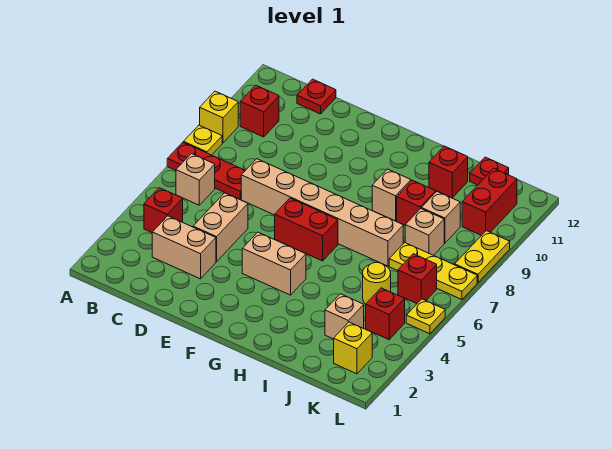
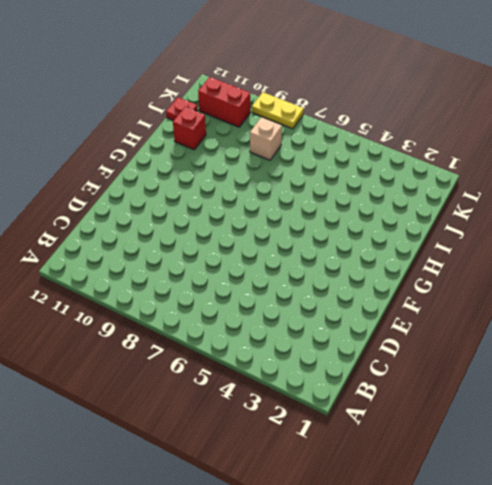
none -> red 1x3 plate [167,142,245,199]
none -> yellow 1x1 plate [184,125,222,155]
none -> yellow 1x1 brick [200,91,238,143]

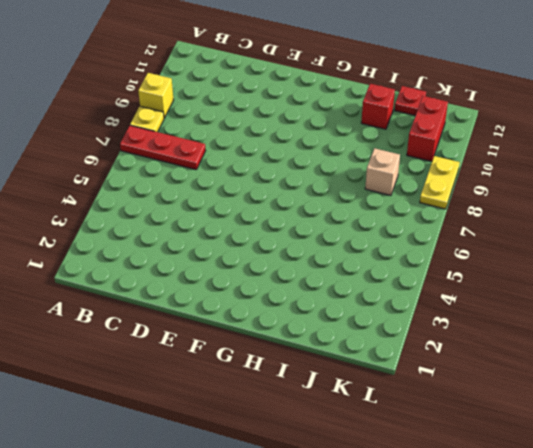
none -> red 1x1 brick [144,188,183,233]
none -> tan 1x1 brick [176,154,215,205]
none -> red 1x1 brick [240,85,279,137]

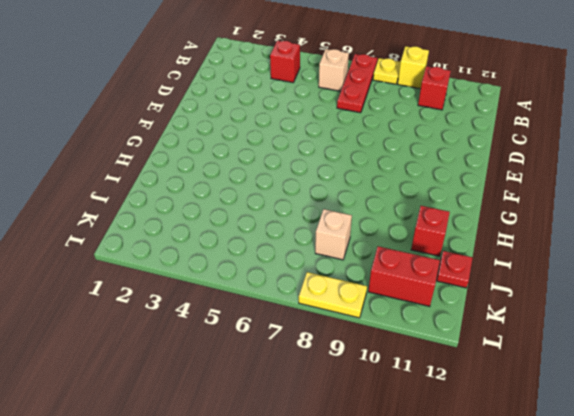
none -> tan 1x2 brick [152,216,216,279]
none -> red 1x1 plate [297,79,336,114]
none -> tan 1x2 brick [193,193,248,262]

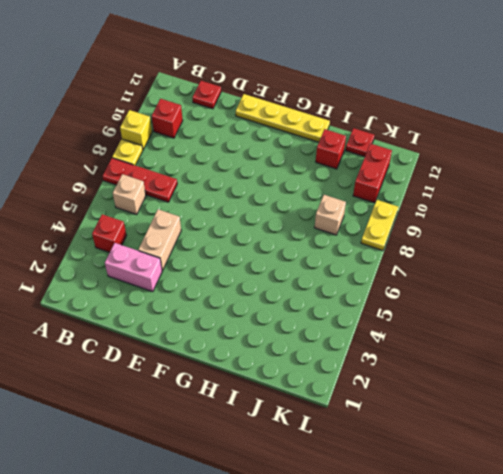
pink 1x2 brick [105,243,162,292] -> tan 1x2 brick [152,216,216,279]
yellow 1x4 plate [236,94,330,142] -> none
none -> tan 1x6 brick [241,159,403,266]
none -> tan 1x2 brick [242,232,306,295]
none -> red 1x2 brick [275,198,338,261]

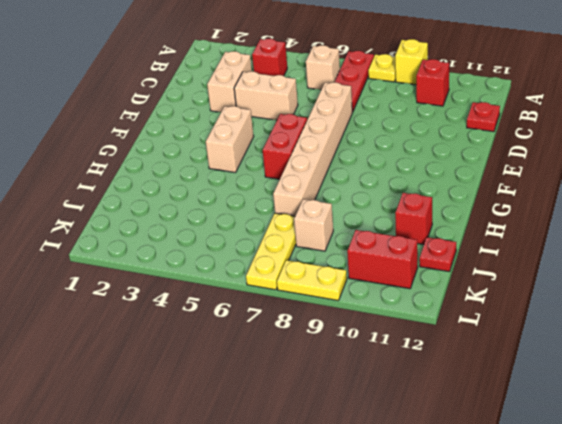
none -> tan 1x1 brick [372,169,411,221]
none -> red 1x1 brick [397,180,436,225]
none -> tan 1x1 brick [325,294,364,339]

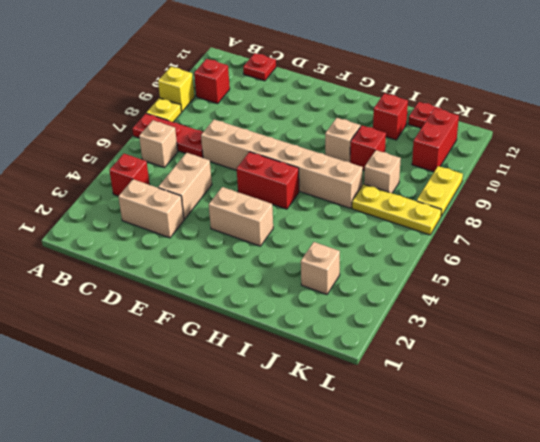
none -> yellow 1x1 round brick [363,262,391,304]
none -> tan 1x1 brick [421,191,460,243]
none -> yellow 1x1 brick [334,322,372,374]

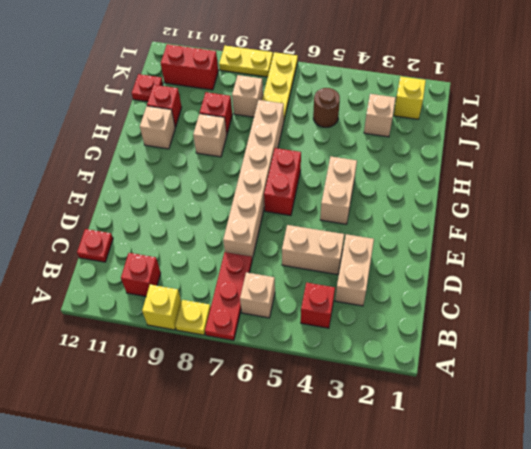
tan 1x1 brick [140,106,175,149] -> tan 1x1 brick moved to [421,191,460,243]
brown 1x1 round brick [313,88,340,127] -> yellow 1x1 round brick [363,262,391,304]
none -> red 1x1 brick [366,288,405,340]
none -> red 1x1 brick [398,254,437,304]
none -> yellow 1x1 plate [406,299,445,334]

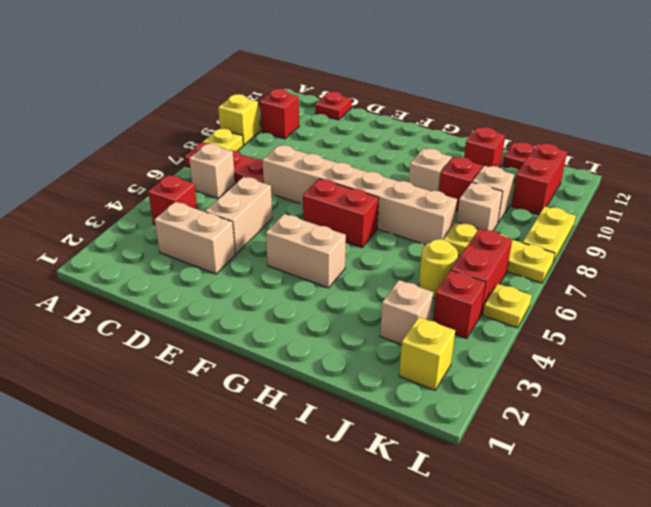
red 1x2 brick [451,229,512,314] -> red 1x1 brick [398,254,437,304]

